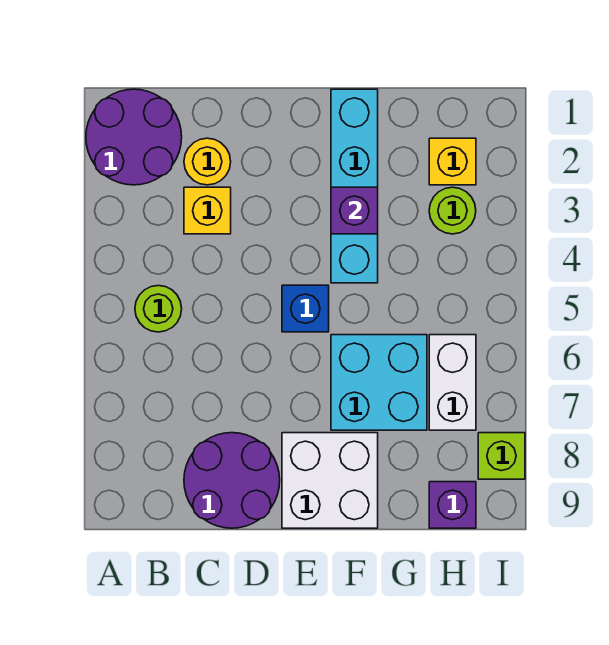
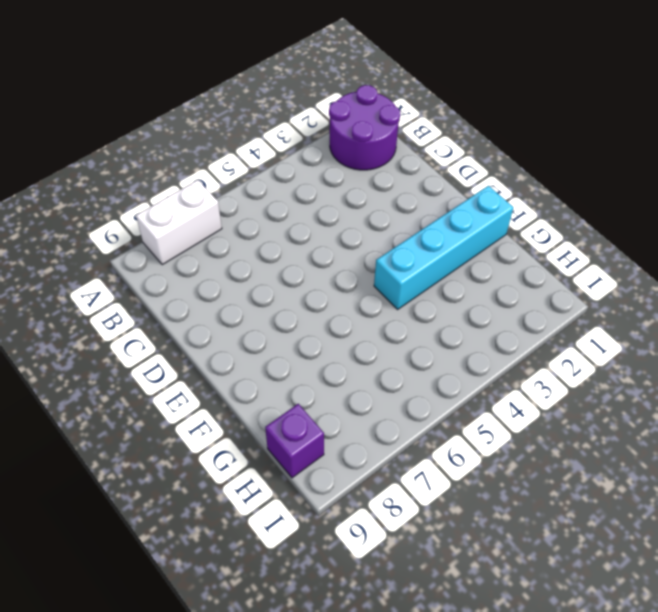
white 1x2 brick [136,180,222,265] -> white 1x2 brick moved to [429,335,476,430]
none -> lime 1x1 round brick [135,285,182,332]
none -> yellow 1x1 round brick [184,138,231,185]
none -> yellow 1x1 brick [184,187,231,234]

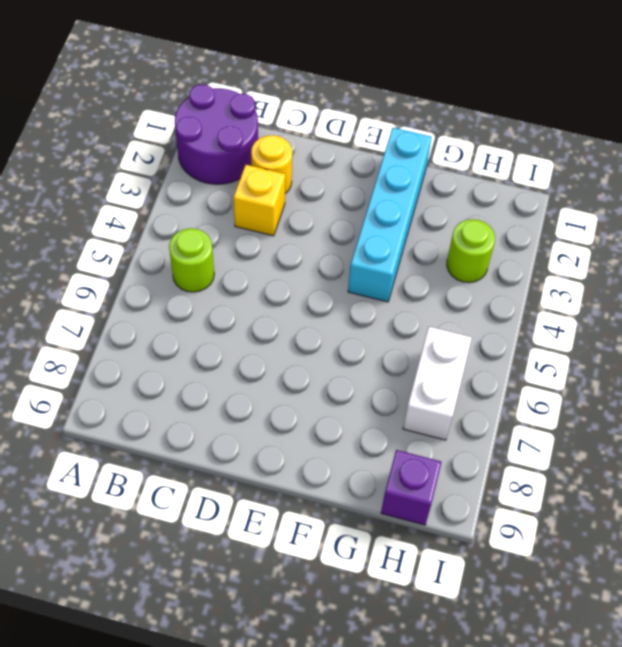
none -> purple 2x2 round brick [184,433,280,528]
none -> blue 1x1 brick [282,285,329,332]
none -> white 2x2 brick [282,433,378,528]

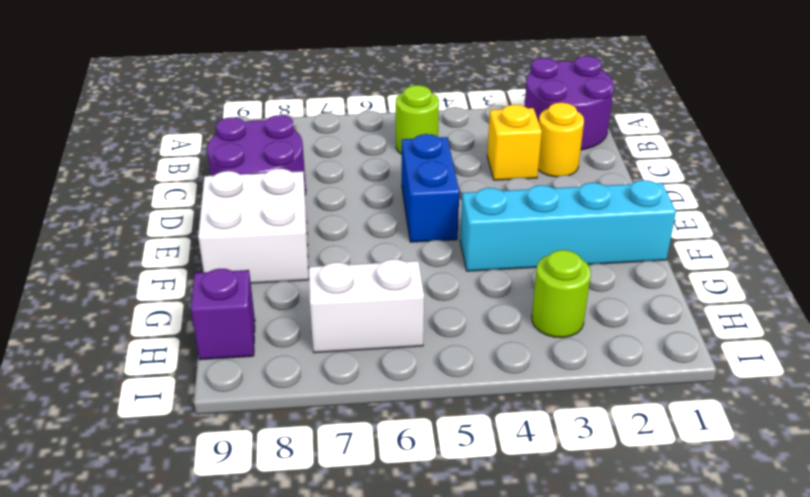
blue 1x2 brick [402,134,459,242] -> blue 1x1 brick [282,285,329,332]
none -> cyan 2x2 brick [331,335,427,430]
none -> yellow 1x1 brick [429,138,476,185]
none -> lime 1x1 brick [478,433,525,479]

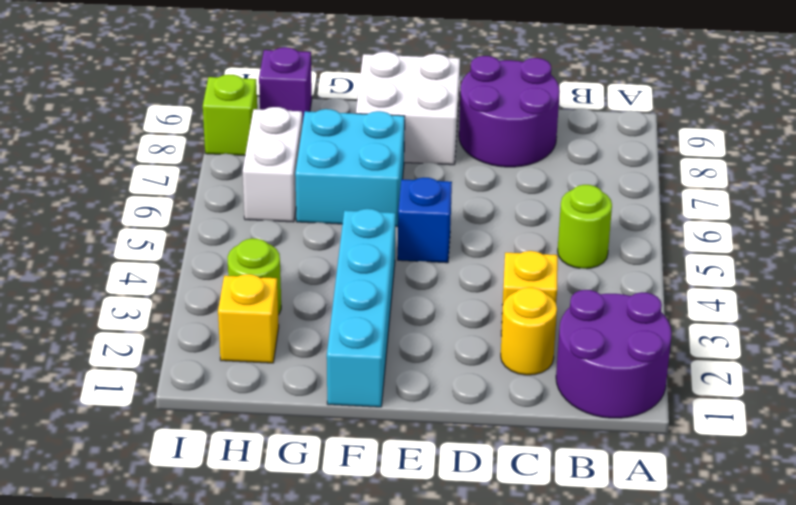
none -> purple 1x1 brick [331,187,378,234]

